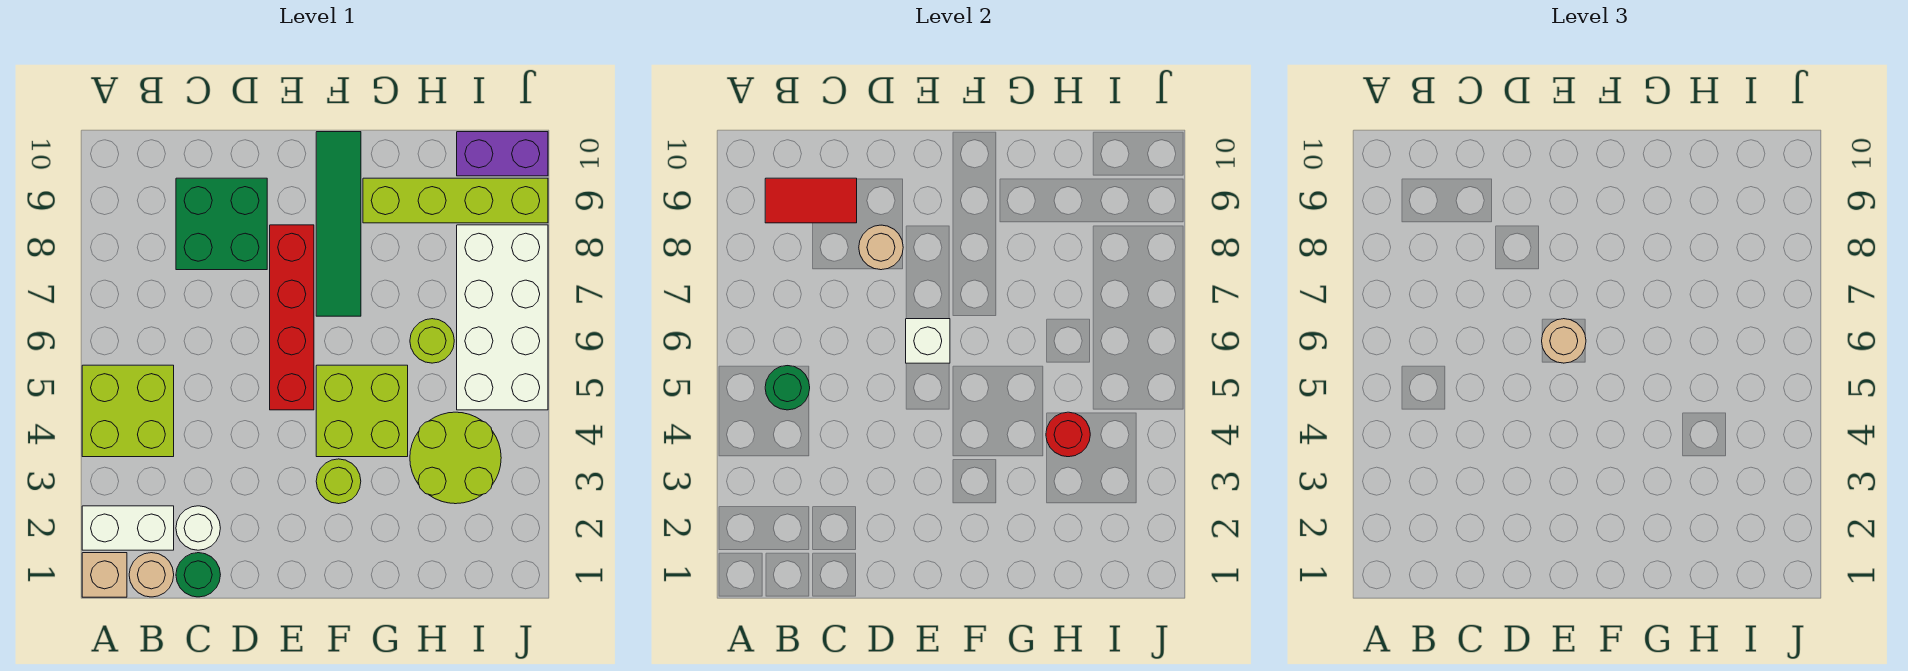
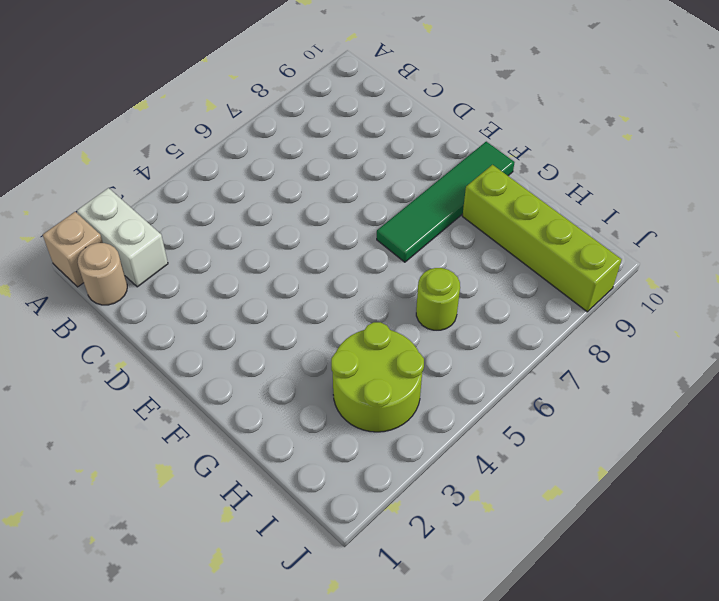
none -> lime 2x2 brick [82,365,174,457]
none -> green 1x1 round brick [176,553,220,597]
none -> white 1x1 round brick [176,506,220,550]

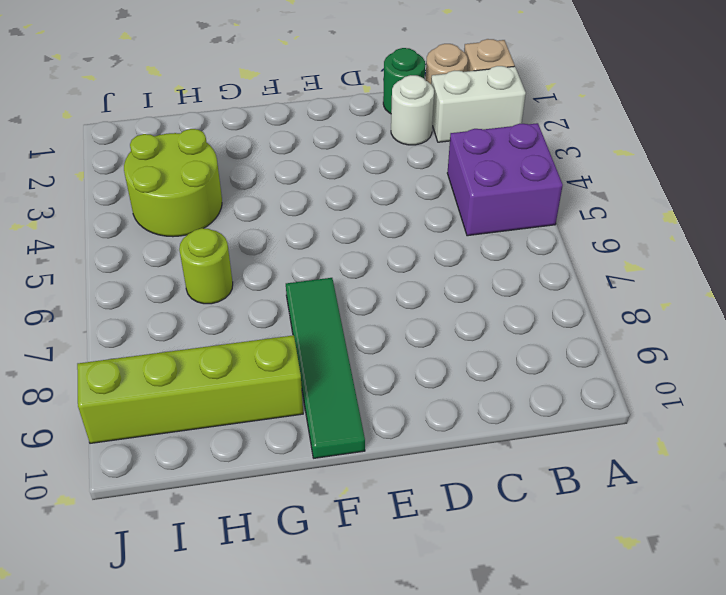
purple 2x2 brick [447,123,563,236] -> lime 2x2 brick [82,365,174,457]
none -> green 2x2 brick [176,178,267,270]
none -> red 1x4 brick [270,225,314,410]
none -> lime 1x1 round brick [316,459,361,504]

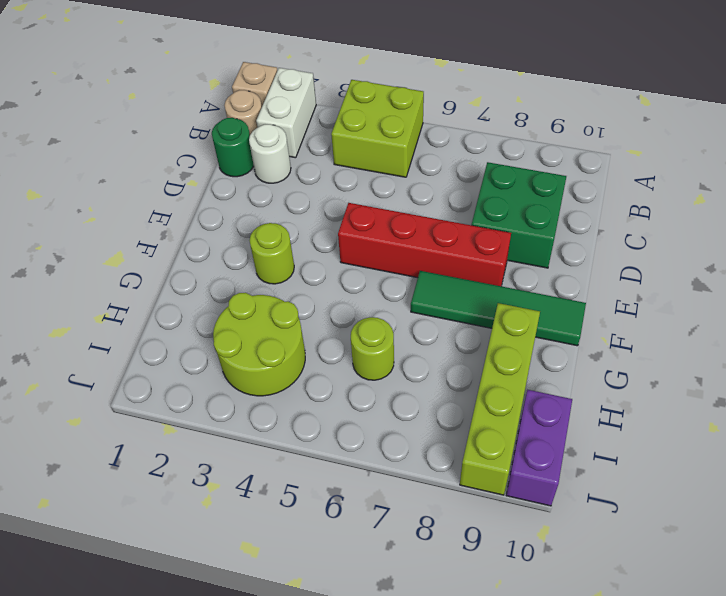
none -> lime 2x2 brick [316,365,408,457]
none -> white 2x4 brick [457,225,548,410]
none -> green 1x1 round brick [765,366,810,410]

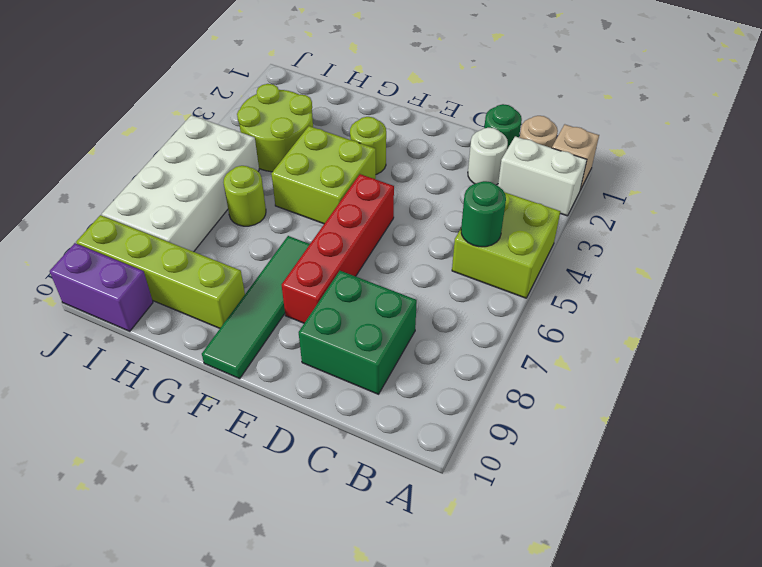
none -> red 1x2 tile [765,178,857,223]
none -> tan 1x1 round brick [859,225,903,270]
none -> white 1x1 brick [906,319,950,363]

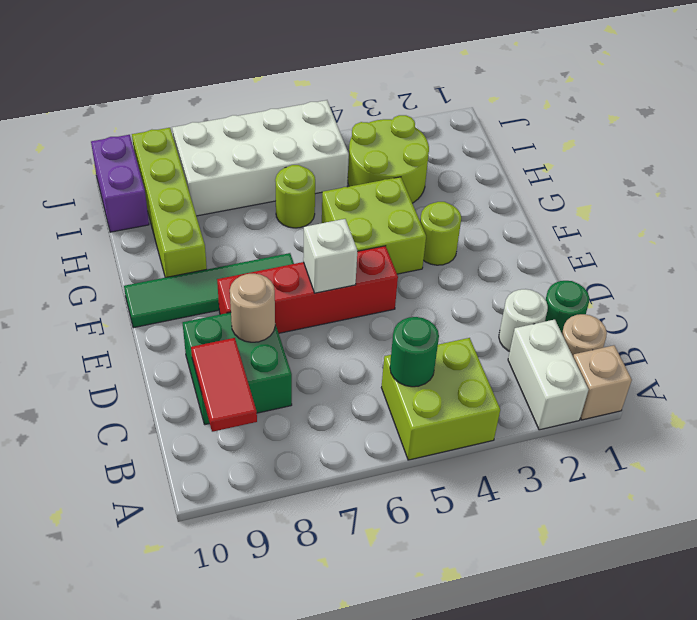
none -> red 1x1 round brick [1046,412,1090,457]
none -> tan 1x1 round brick [1542,319,1586,363]

